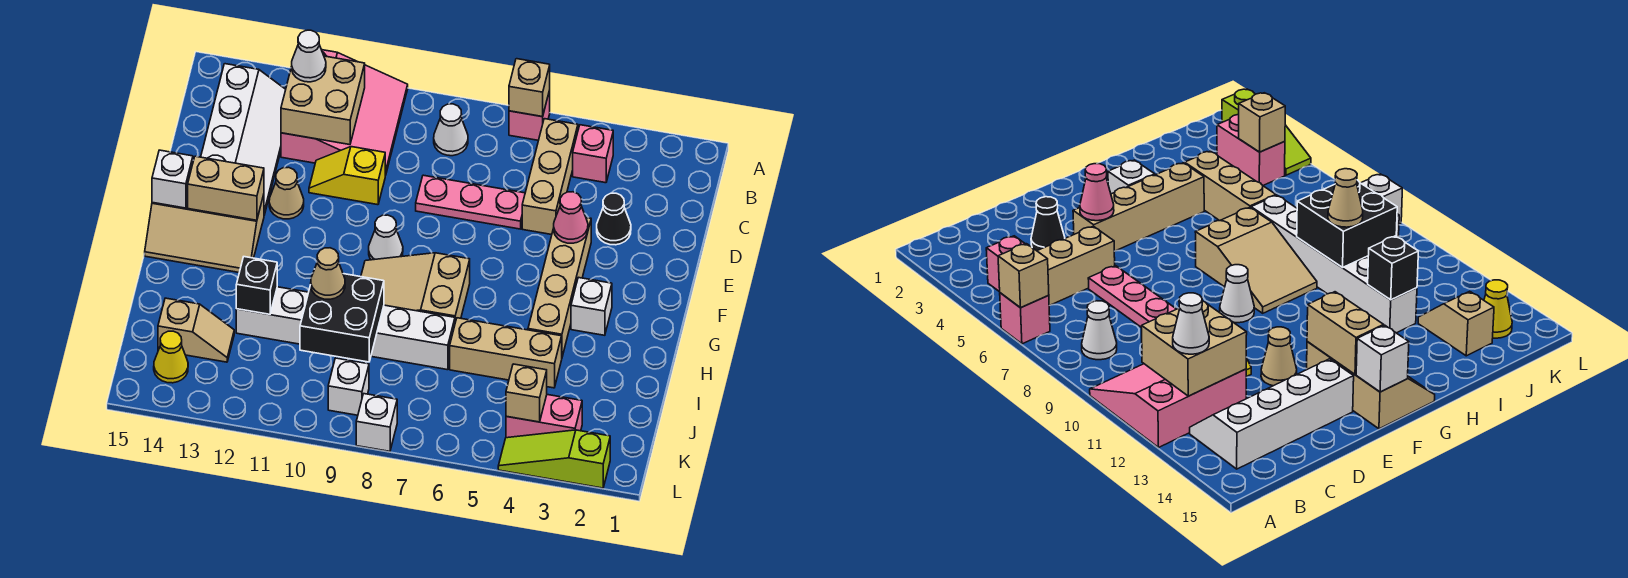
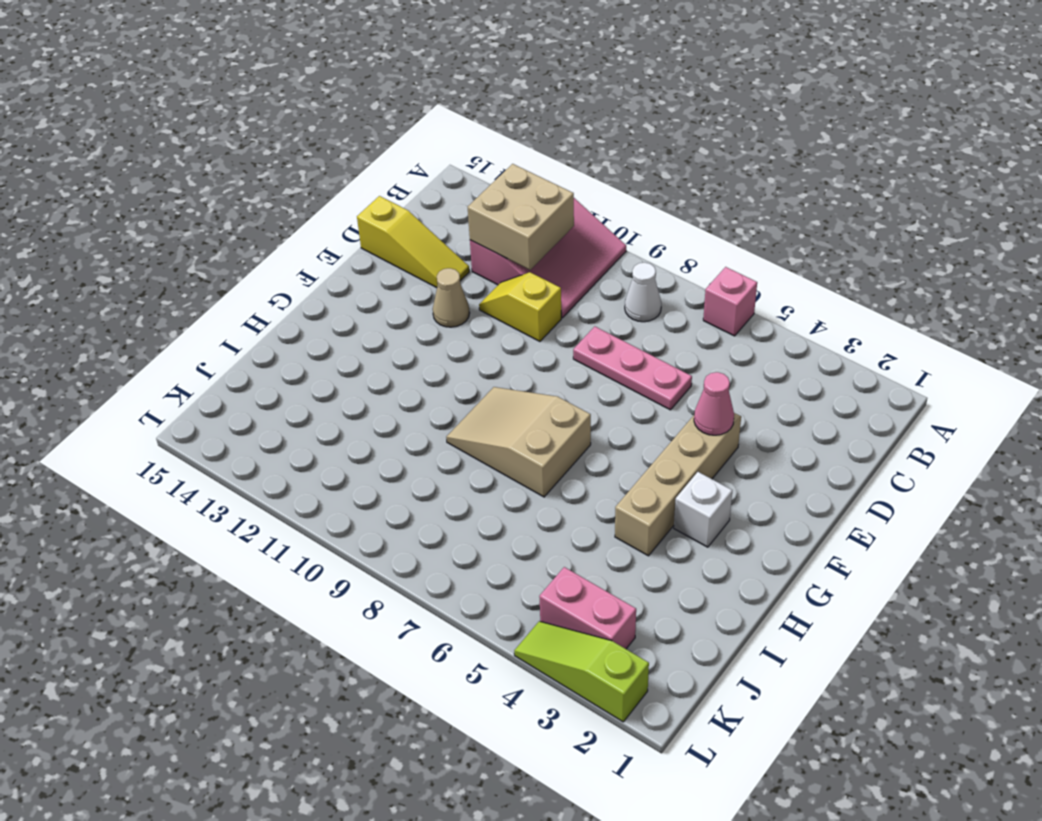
yellow 1x3 slope [357,196,469,288] -> white 2x4 slope [201,64,286,215]
none -> pink 1x1 brick [573,125,613,183]
none -> tan 1x3 brick [522,119,578,235]
none -> black 1x1 cone [597,193,631,245]
none -> white 1x1 cone [369,215,403,260]

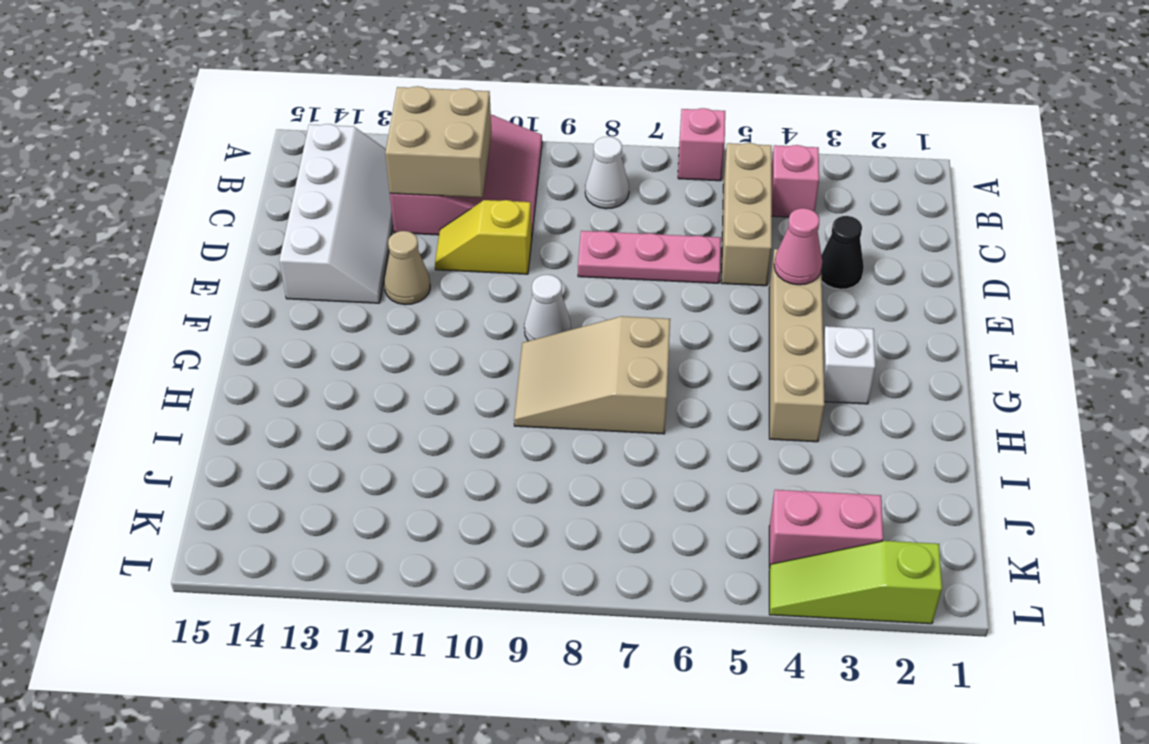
none -> tan 2x3 slope [145,195,264,272]
none -> tan 1x3 brick [450,318,562,388]
none -> white 1x6 brick [236,287,455,370]
none -> tan 1x2 slope [158,298,234,362]

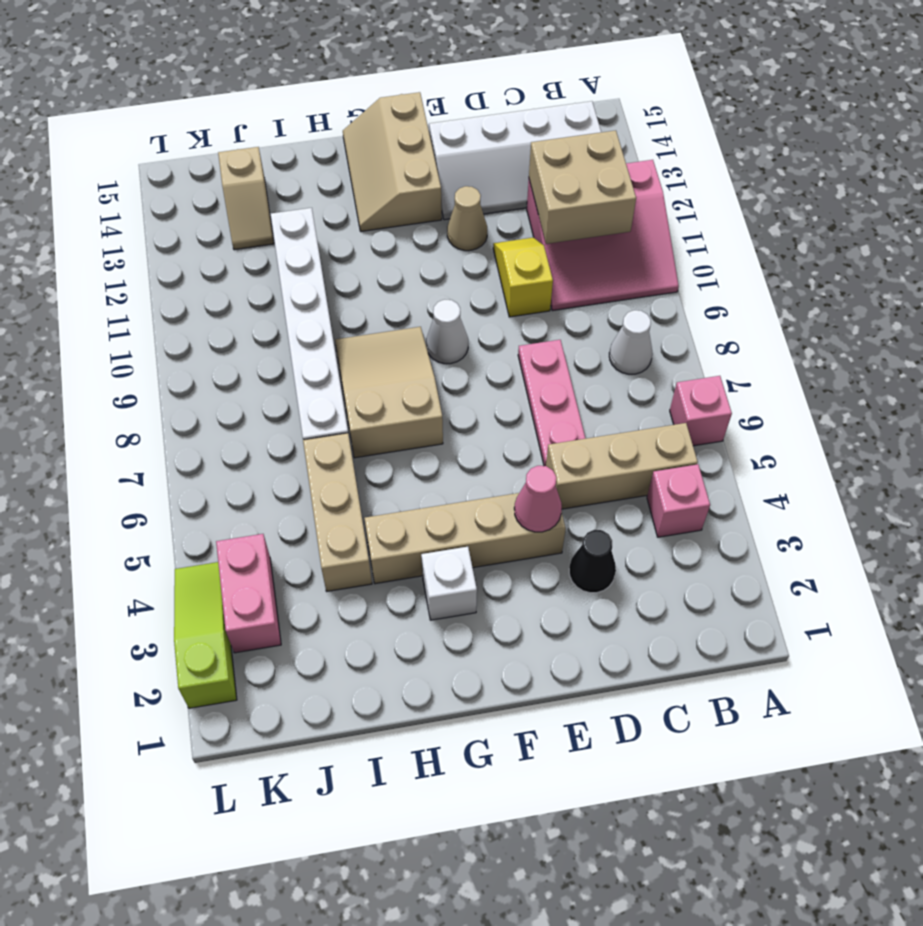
none -> white 1x1 brick [328,358,369,415]
none -> yellow 1x1 cone [154,331,188,383]
none -> white 1x1 brick [356,394,397,451]
none -> tan 1x1 brick [509,59,550,117]

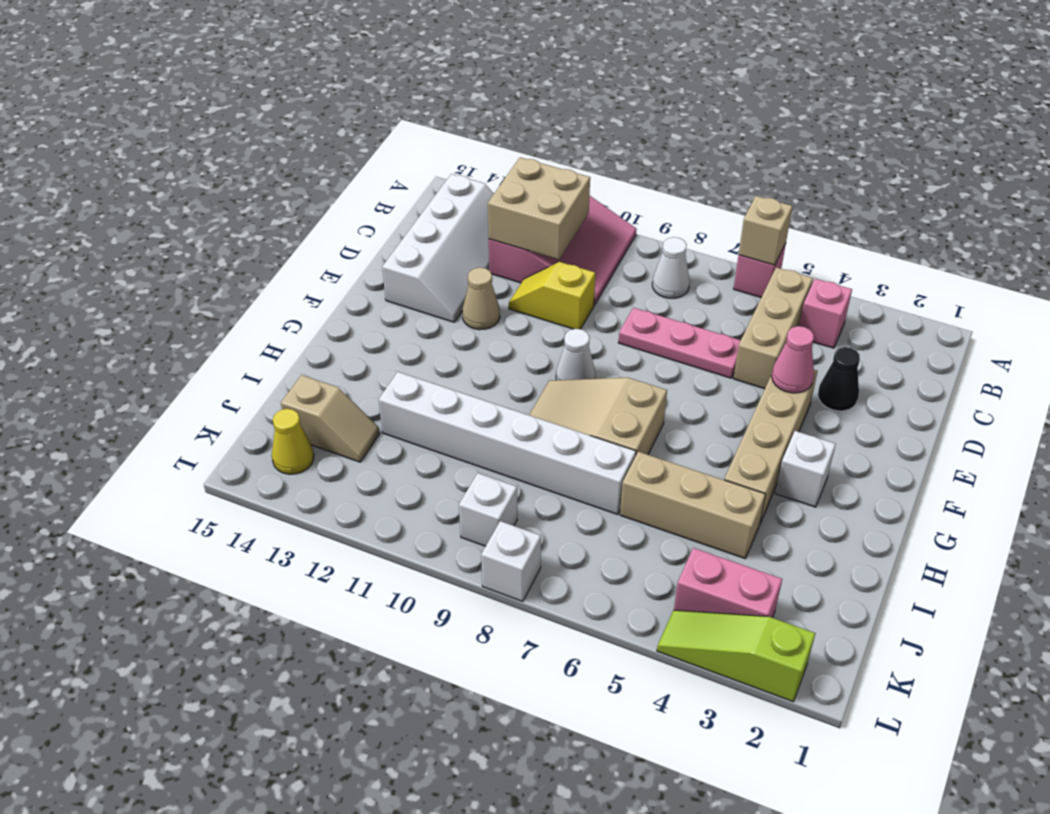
none -> tan 2x3 slope [145,195,264,272]
none -> tan 1x2 brick [188,156,264,220]
none -> white 1x1 brick [152,150,193,208]
none -> black 2x2 brick [300,274,384,362]

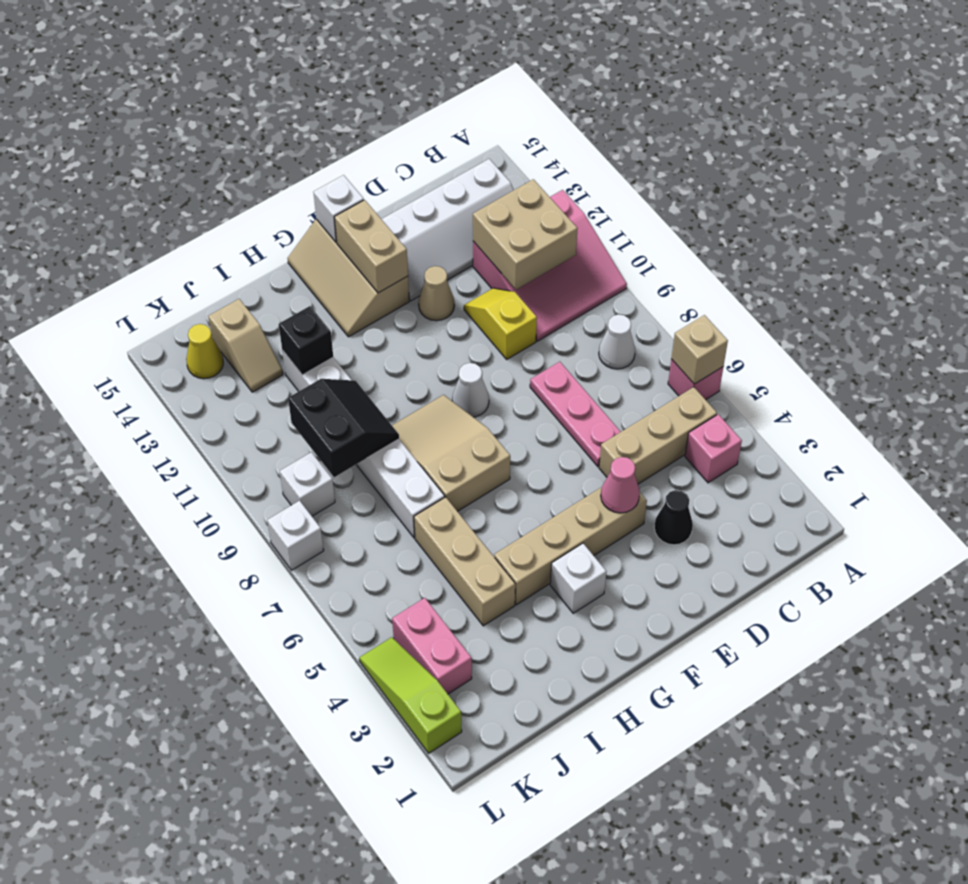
black 2x2 slope [288,379,399,477] -> black 2x2 brick [300,274,384,362]
none -> tan 1x1 brick [506,364,547,422]
none -> white 1x1 cone [292,30,326,82]
none -> tan 1x1 cone [311,248,345,299]

